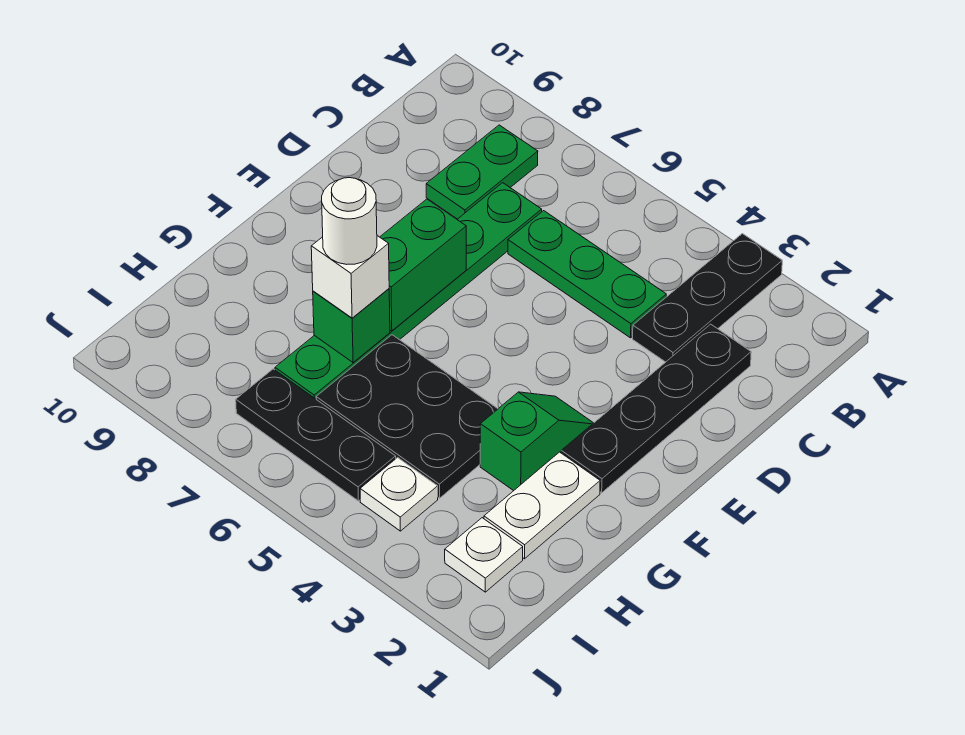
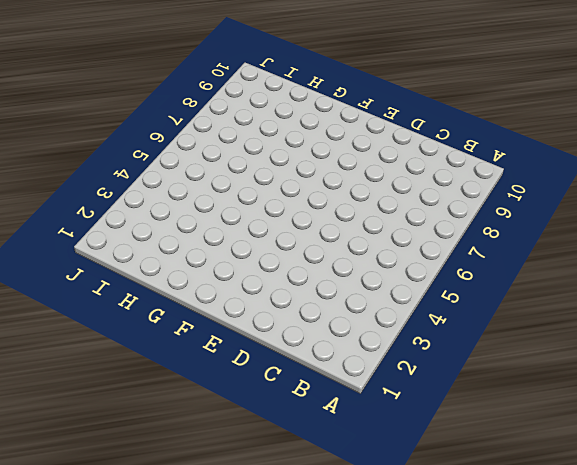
none -> black 1x3 plate [633,234,782,362]
none -> green 1x2 plate [426,125,538,219]
none -> black 1x4 plate [561,324,751,493]

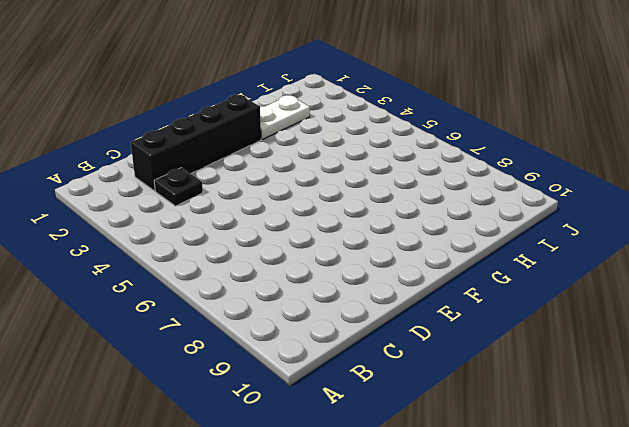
black 1x4 brick [131,95,261,191] -> black 1x4 plate [561,324,751,493]
black 1x1 plate [154,168,203,206] -> black 1x3 plate [633,234,782,362]
none -> green 1x2 plate [426,125,538,219]
none -> green 1x3 plate [508,211,666,338]
none -> green 1x6 plate [275,183,542,399]

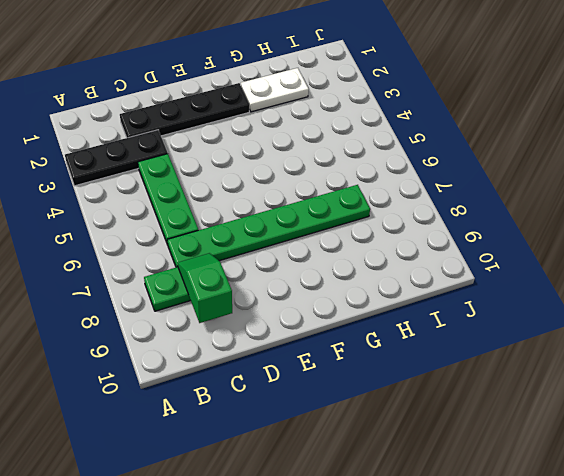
green 1x2 slope [177,253,232,323] -> green 1x2 slope turned to [480,392,593,491]
none -> black 2x3 plate [316,335,498,498]
none -> white 1x1 plate [445,518,523,592]
none -> white 1x1 plate [360,458,438,531]

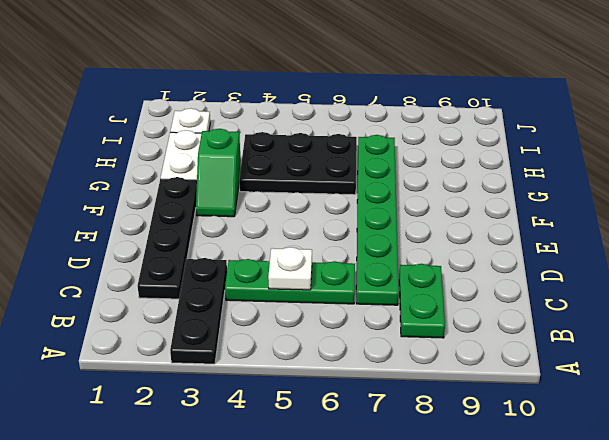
white 1x1 plate [268,247,312,290] -> white 1x1 plate moved to [360,458,438,531]
none -> black 1x3 plate [236,369,396,501]
none -> green 1x2 brick [380,199,466,331]
none -> green 1x1 brick [313,289,390,363]

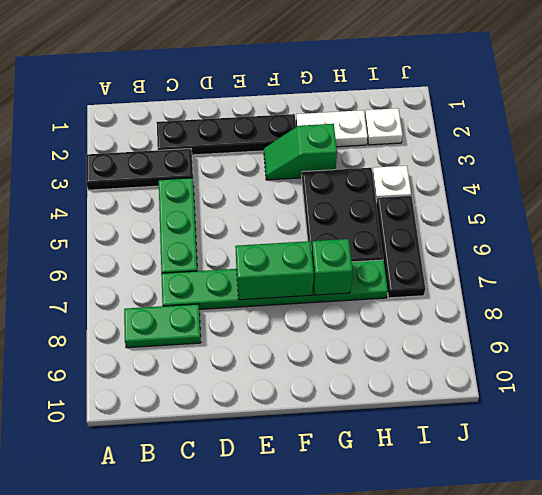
none -> white 1x1 brick [311,236,389,318]
none -> white 1x1 round brick [322,178,377,264]

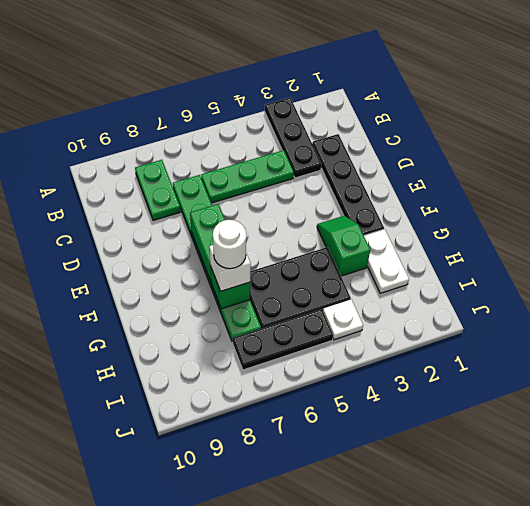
none -> white 1x1 plate [445,518,523,592]

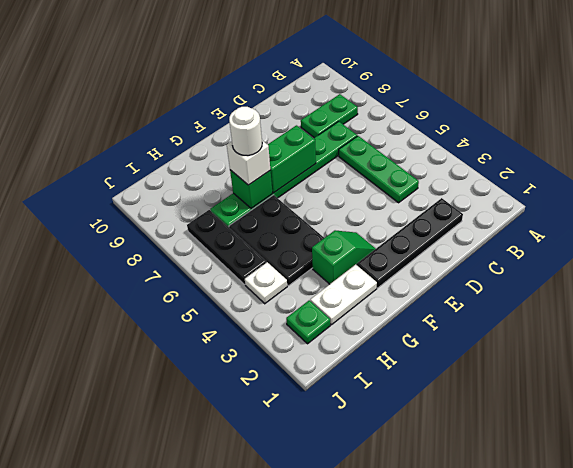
green 1x1 plate [286,300,330,344] -> white 1x1 plate [445,518,523,592]
none -> black 1x3 plate [633,234,782,362]

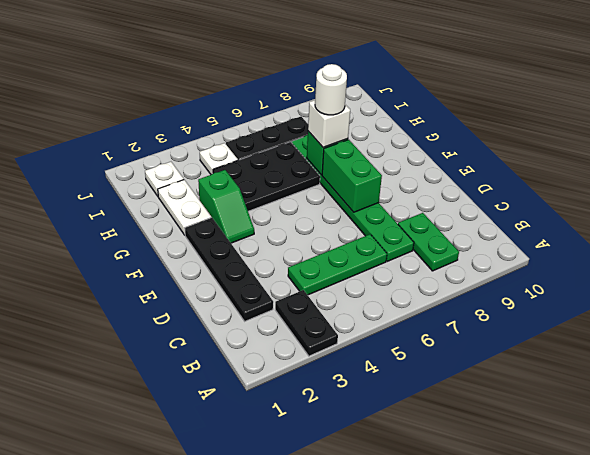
black 1x2 plate [275,290,338,356] -> black 1x3 plate [633,234,782,362]

